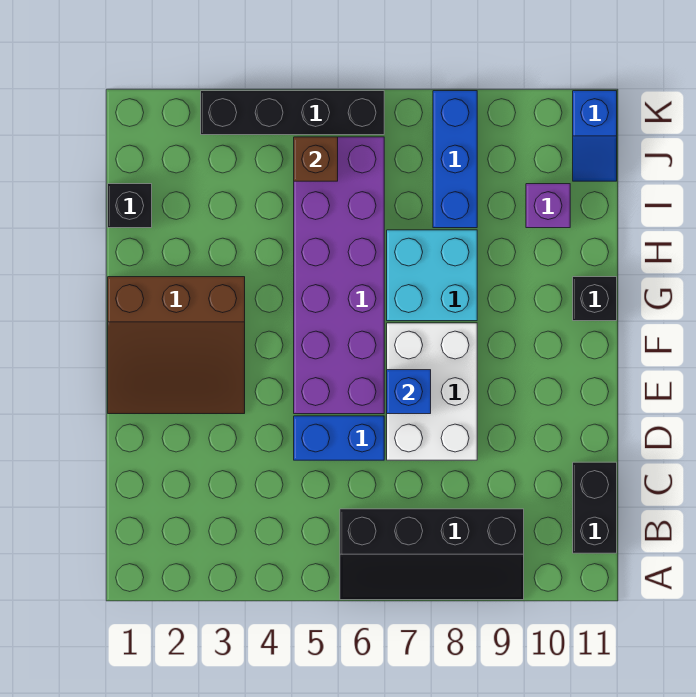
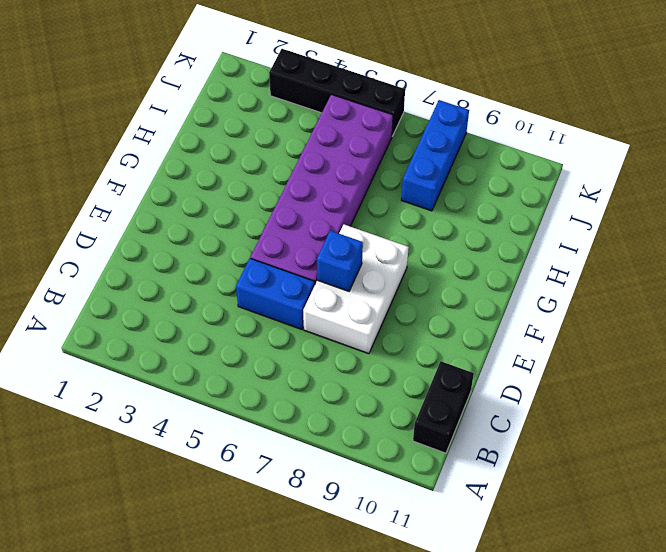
none -> black 2x4 slope [340,509,524,600]
none -> brown 3x3 slope [108,277,245,414]
none -> cyan 2x2 brick [387,230,477,321]

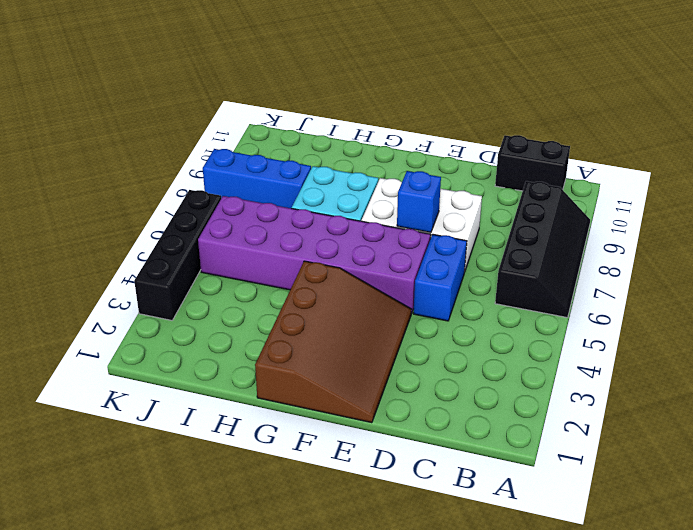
brown 3x4 slope [255,261,411,423] -> brown 3x3 slope [108,277,245,414]
none -> black 1x1 brick [573,277,617,321]
none -> black 1x1 brick [108,184,152,228]
none -> purple 1x1 brick [526,184,570,228]

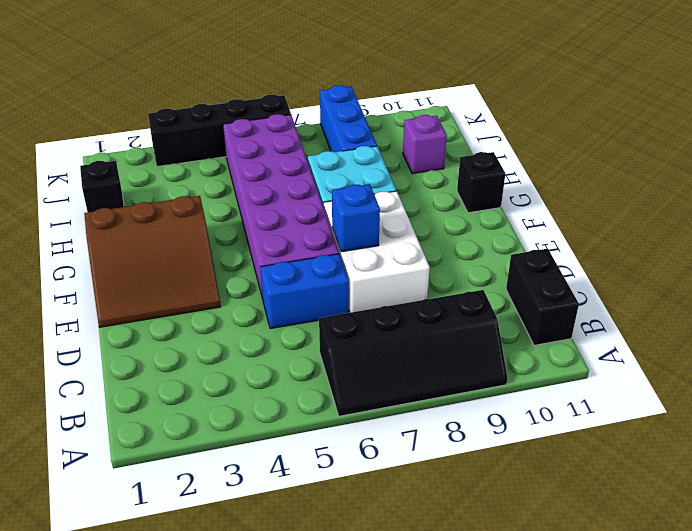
none -> blue 1x2 slope [573,91,617,181]
none -> brown 1x1 brick [294,137,338,181]

